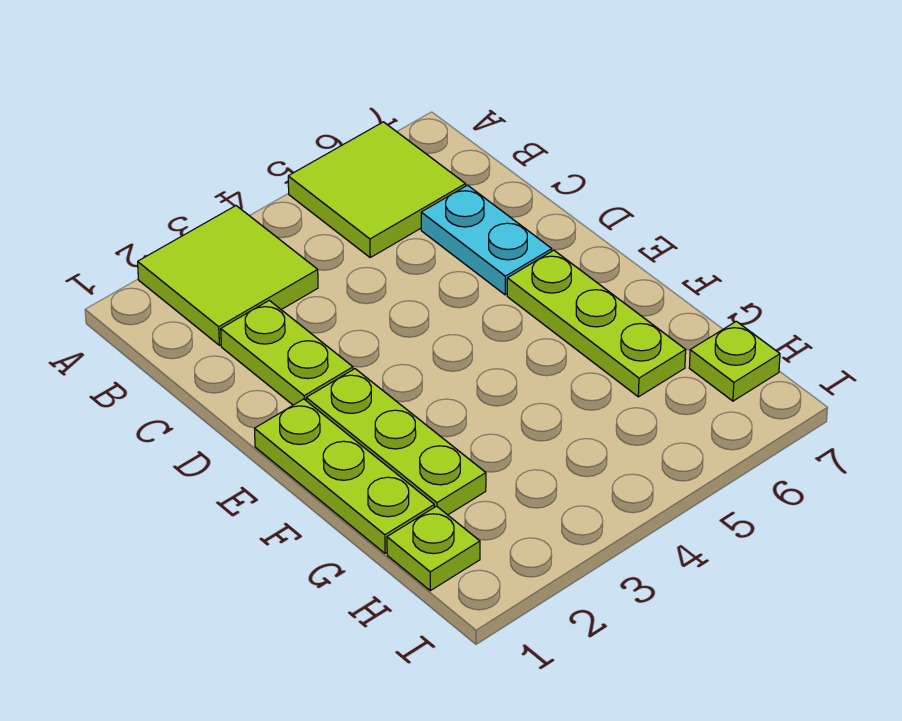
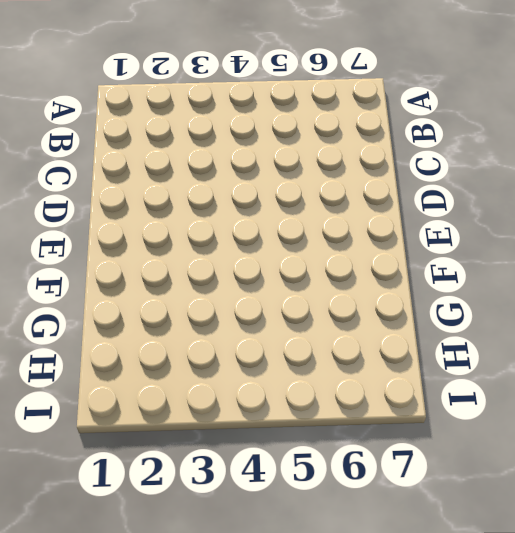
none -> lime 2x2 tile [138,206,318,345]
none -> lime 2x2 tile [288,122,466,257]

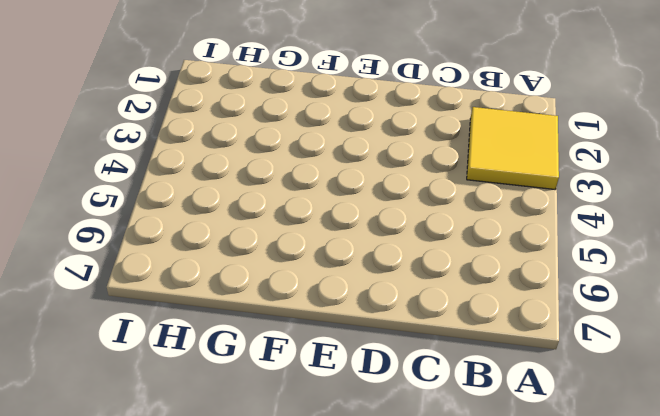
yellow 2x2 tile [467,107,559,189] -> lime 2x2 tile [138,206,318,345]
none -> lime 2x2 tile [288,122,466,257]
none -> lime 1x2 plate [221,300,353,405]

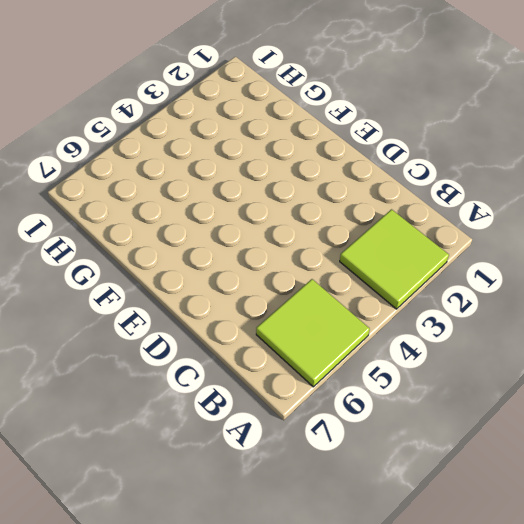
none -> lime 1x2 plate [221,300,353,405]
none -> cyan 1x2 plate [421,185,552,295]

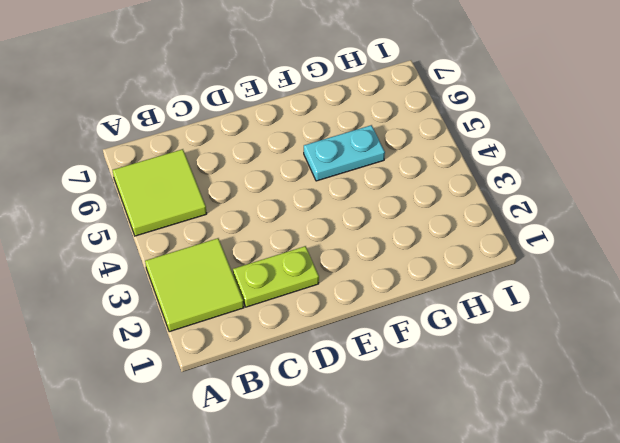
cyan 1x2 plate [304,125,385,181] -> cyan 1x2 plate moved to [421,185,552,295]
none -> lime 1x3 plate [255,399,434,553]
none -> lime 1x3 plate [306,369,486,515]

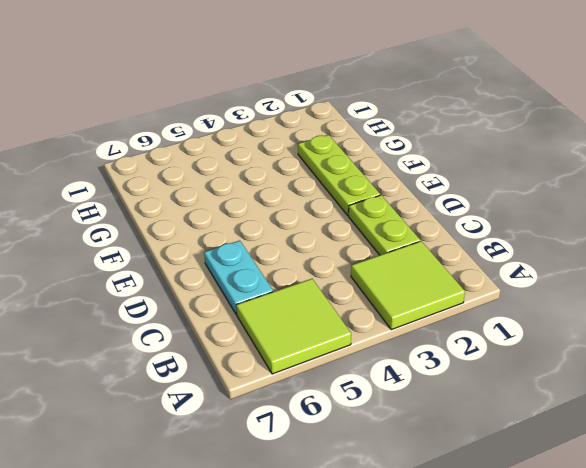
none -> lime 1x3 plate [255,399,434,553]
none -> lime 1x3 plate [507,250,686,397]

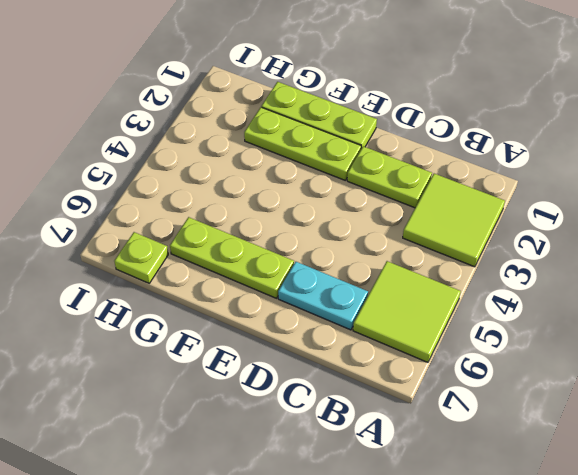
none -> lime 1x1 plate [387,506,480,591]

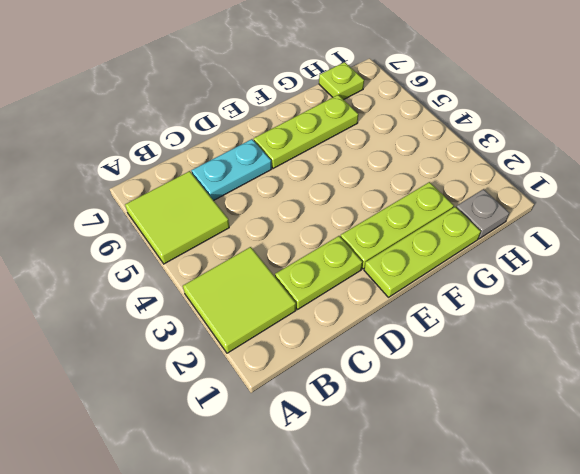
grey 1x1 plate [456,189,509,239] -> lime 1x1 plate [387,506,480,591]

